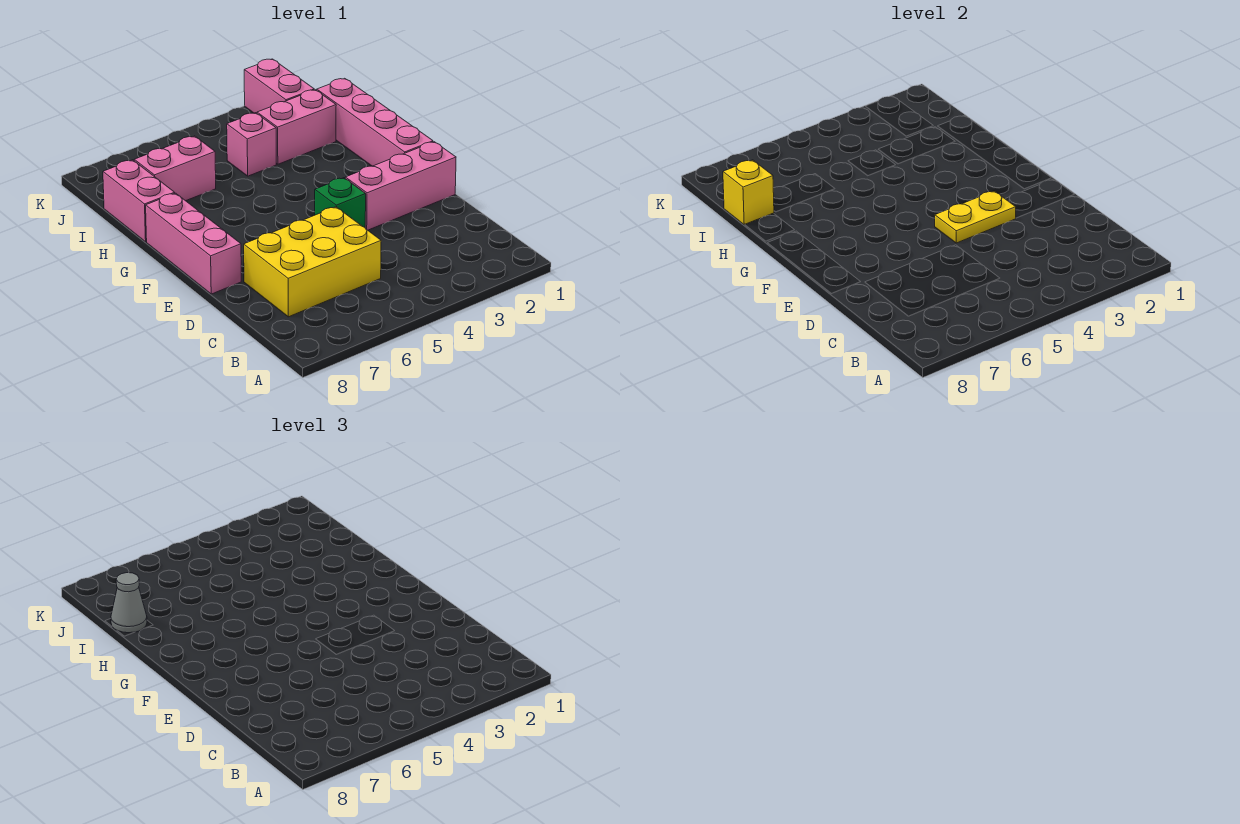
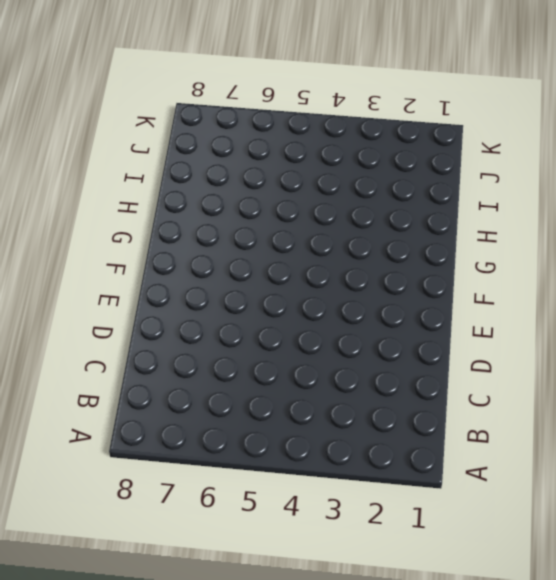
none -> yellow 2x3 brick [244,207,381,317]
none -> pink 1x3 brick [345,142,456,230]
none -> green 1x1 brick [315,178,366,227]

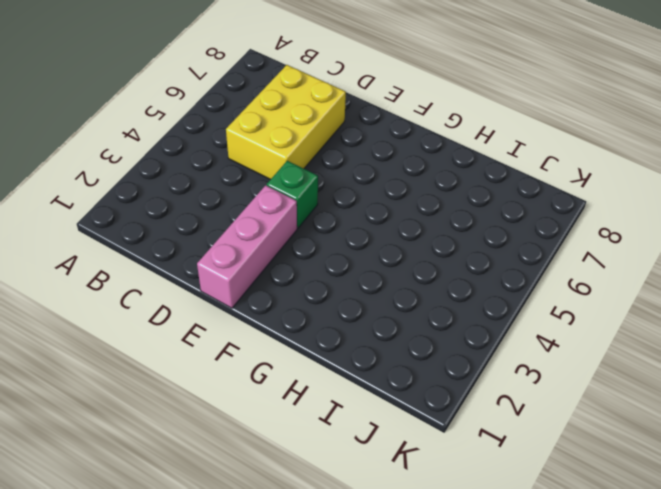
none -> pink 1x3 brick [146,193,241,294]
none -> pink 1x4 brick [317,78,433,166]
none -> pink 1x2 brick [103,160,175,242]

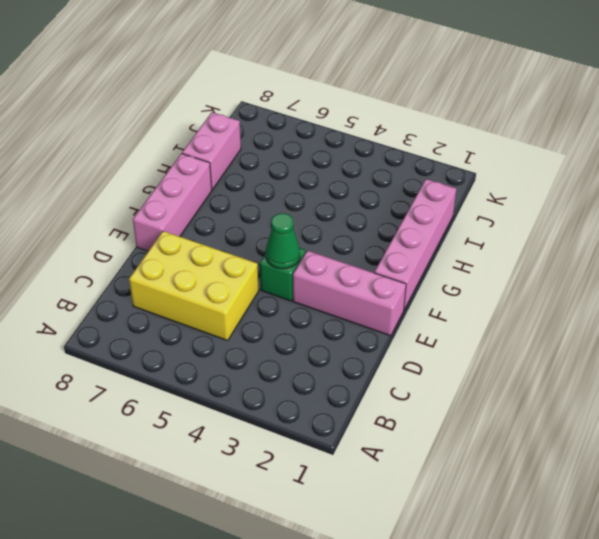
green 1x1 cone [266,213,300,269] -> yellow 1x2 plate [935,191,1016,243]
none -> pink 1x2 brick [257,90,336,164]
none -> pink 1x1 brick [227,113,276,176]
none -> pink 1x2 brick [134,136,216,201]

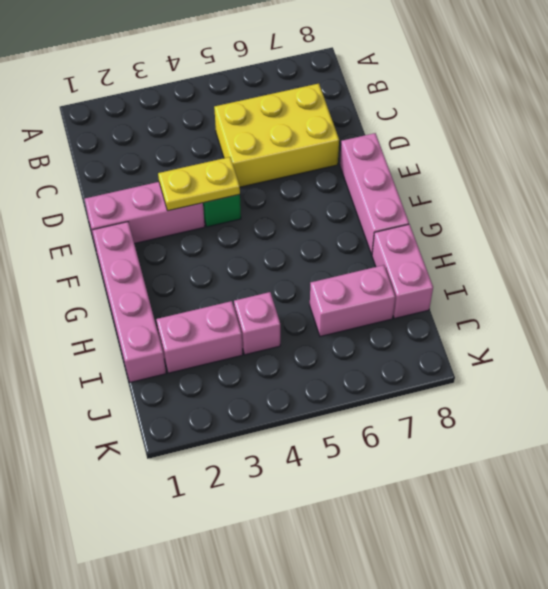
none -> pink 1x2 brick [244,59,314,113]
none -> yellow 1x1 brick [723,160,774,225]
none -> grey 1x1 cone [111,573,147,633]

